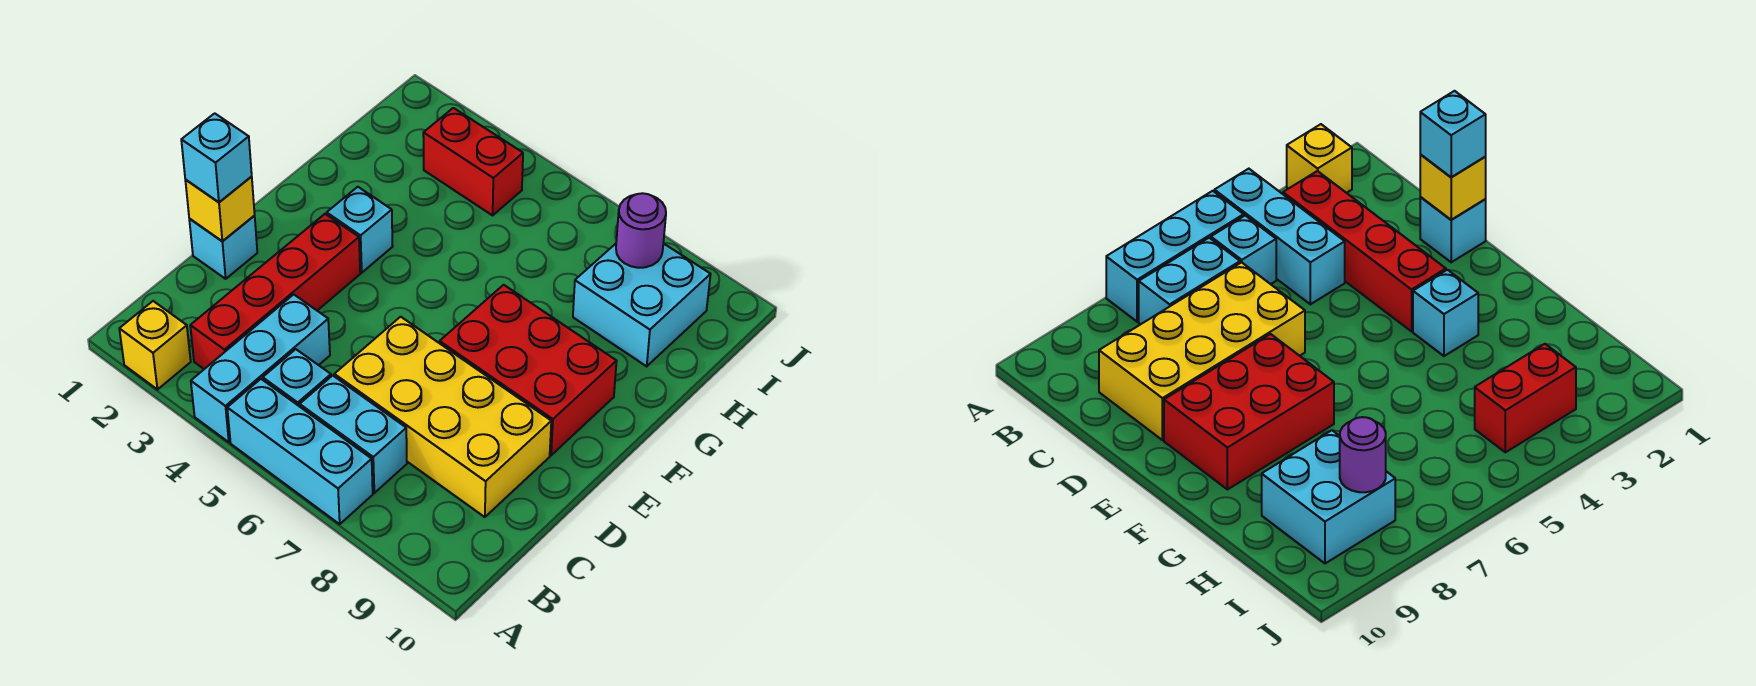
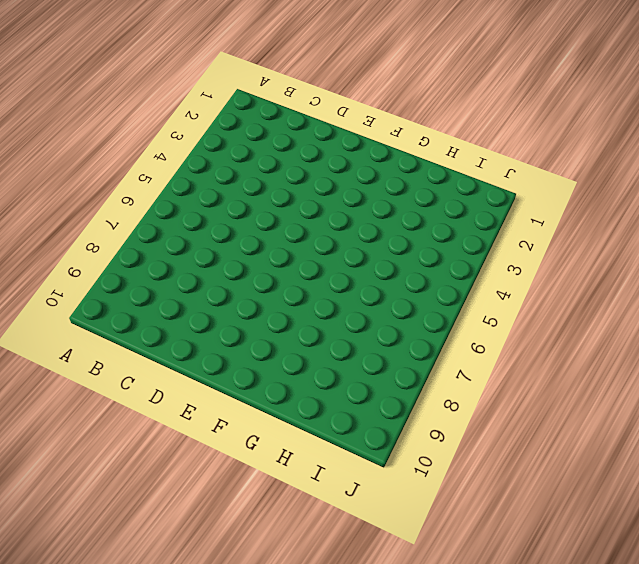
none -> yellow 1x1 brick [119,301,191,390]
none -> cyan 1x3 brick [191,294,330,442]
none -> cyan 1x3 brick [227,379,373,524]

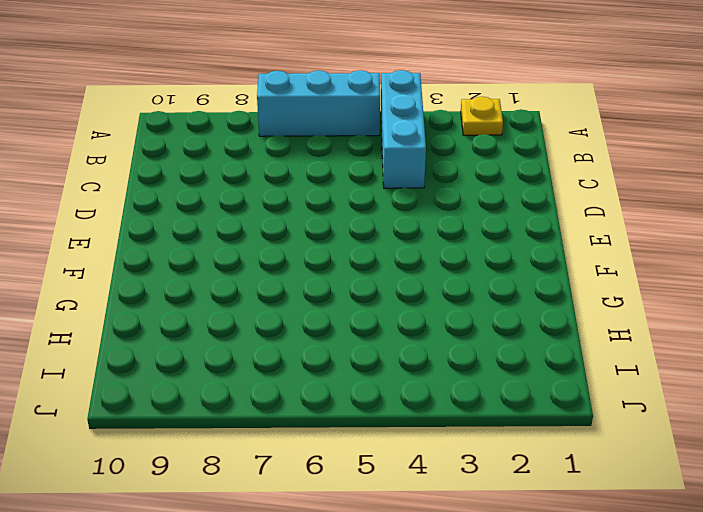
yellow 1x1 plate [461,97,503,135] -> yellow 1x1 brick [119,301,191,390]
none -> red 1x4 brick [190,214,360,369]
none -> cyan 1x1 brick [263,349,331,406]
none -> cyan 1x2 brick [300,375,407,493]

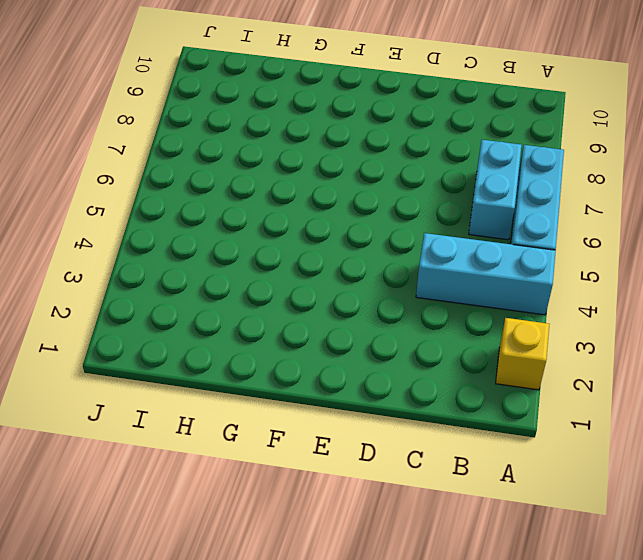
none -> red 1x4 brick [190,214,360,369]
none -> cyan 1x1 brick [263,349,331,406]
none -> yellow 2x4 brick [334,317,551,517]

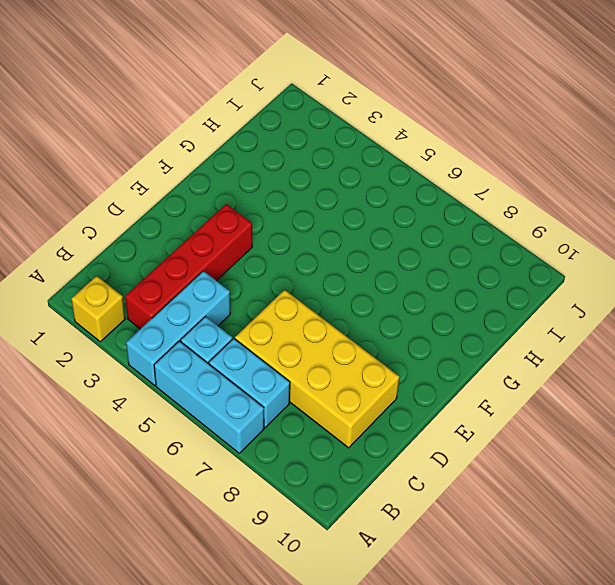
none -> cyan 1x1 brick [189,216,257,279]
none -> red 2x3 brick [440,285,617,455]
none -> cyan 1x1 brick [327,187,393,273]

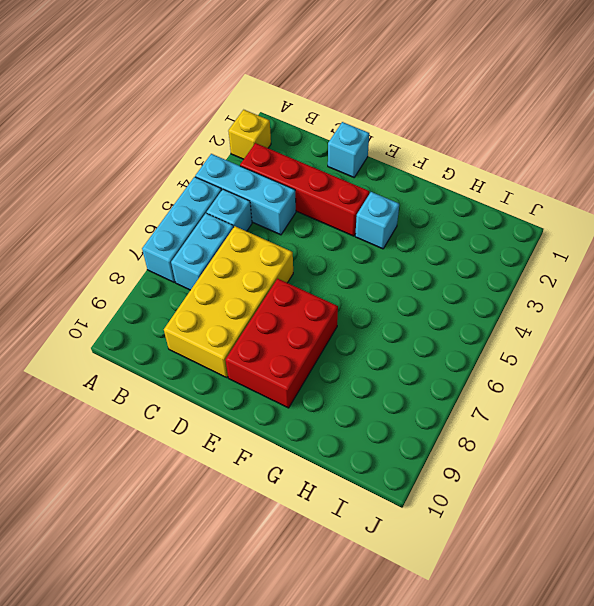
none -> cyan 2x2 brick [573,243,711,366]
none -> red 1x2 brick [423,108,523,215]
none -> yellow 1x1 brick [185,177,255,241]

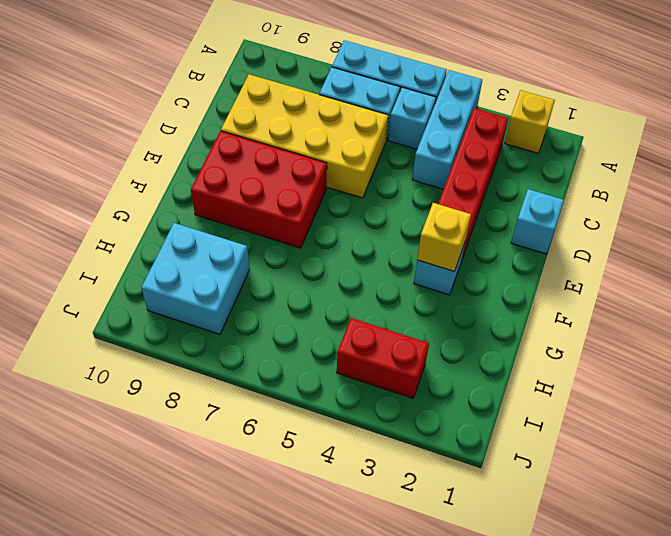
yellow 1x1 brick [417,203,471,271] -> yellow 1x1 brick moved to [185,177,255,241]
none -> purple 1x1 round brick [616,193,666,268]
none -> cyan 1x1 brick [181,113,252,202]

